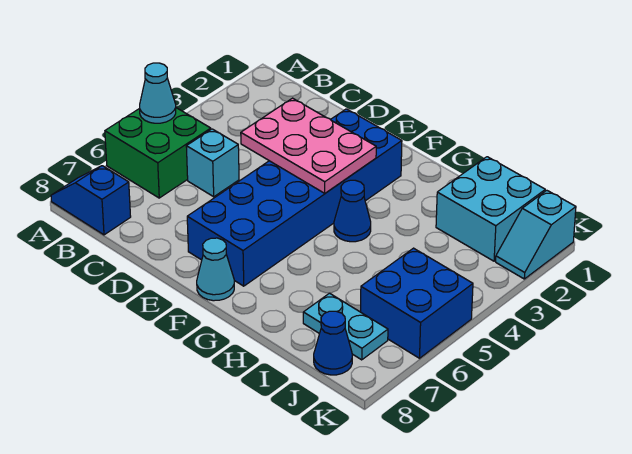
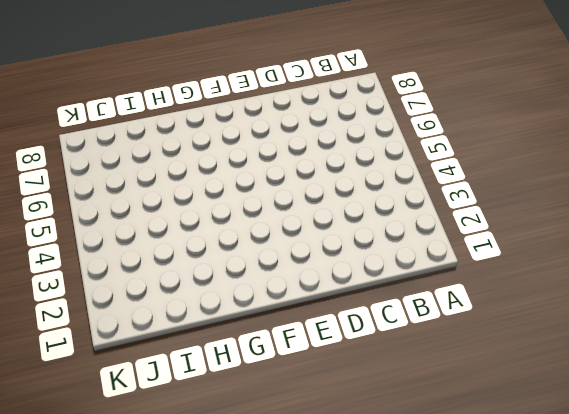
none -> green 2x2 brick [105,108,211,198]
none -> blue 1x2 slope [51,166,131,235]
none -> cyan 1x1 brick [186,129,239,197]

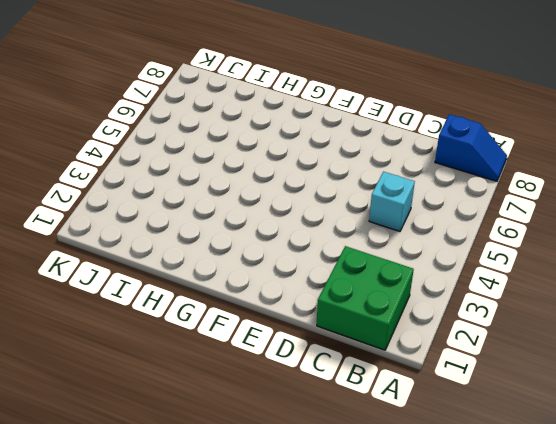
green 2x2 brick [317,246,414,350] -> green 2x2 brick moved to [105,108,211,198]
none -> blue 2x6 brick [187,109,402,286]
none -> cyan 1x1 cone [197,238,234,301]
none -> blue 1x1 cone [334,180,371,242]

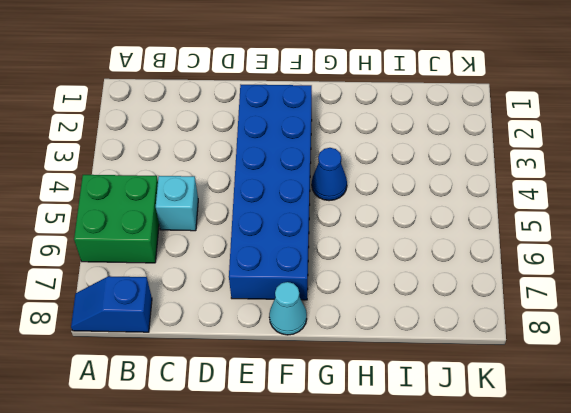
none -> cyan 2x2 brick [436,157,545,261]
none -> cyan 1x2 plate [303,293,388,360]
none -> blue 2x2 brick [361,248,473,358]

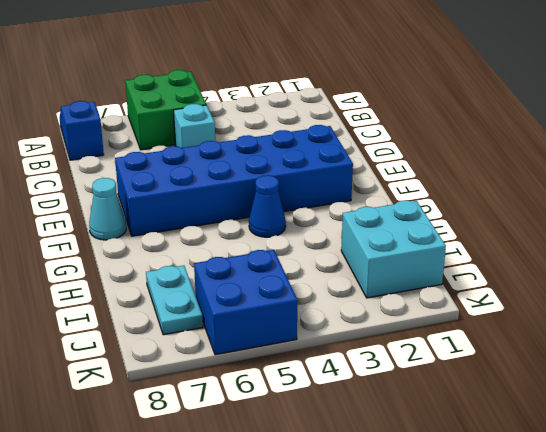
none -> blue 1x1 cone [314,311,352,375]
none -> cyan 1x2 slope [496,190,576,279]
none -> cyan 1x1 cone [140,63,176,123]

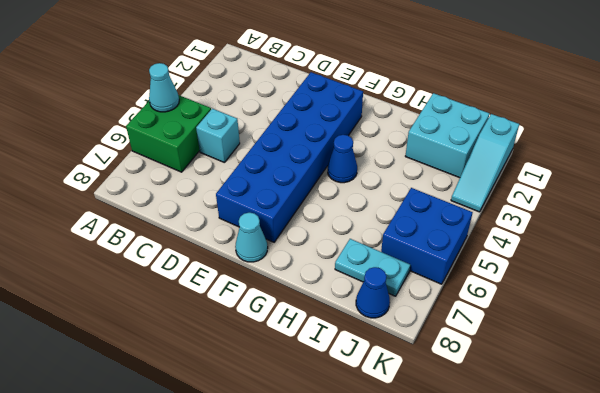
cyan 1x3 slope [451,114,519,212] -> cyan 1x2 slope [496,190,576,279]
none -> blue 1x2 slope [51,166,131,235]
none -> pink 2x3 plate [241,98,376,193]

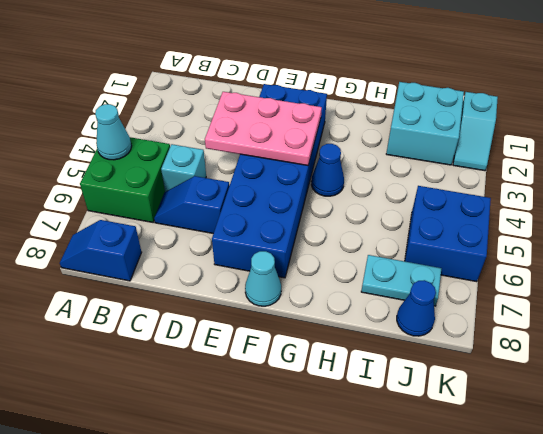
blue 1x2 slope [154,176,229,234] -> none

